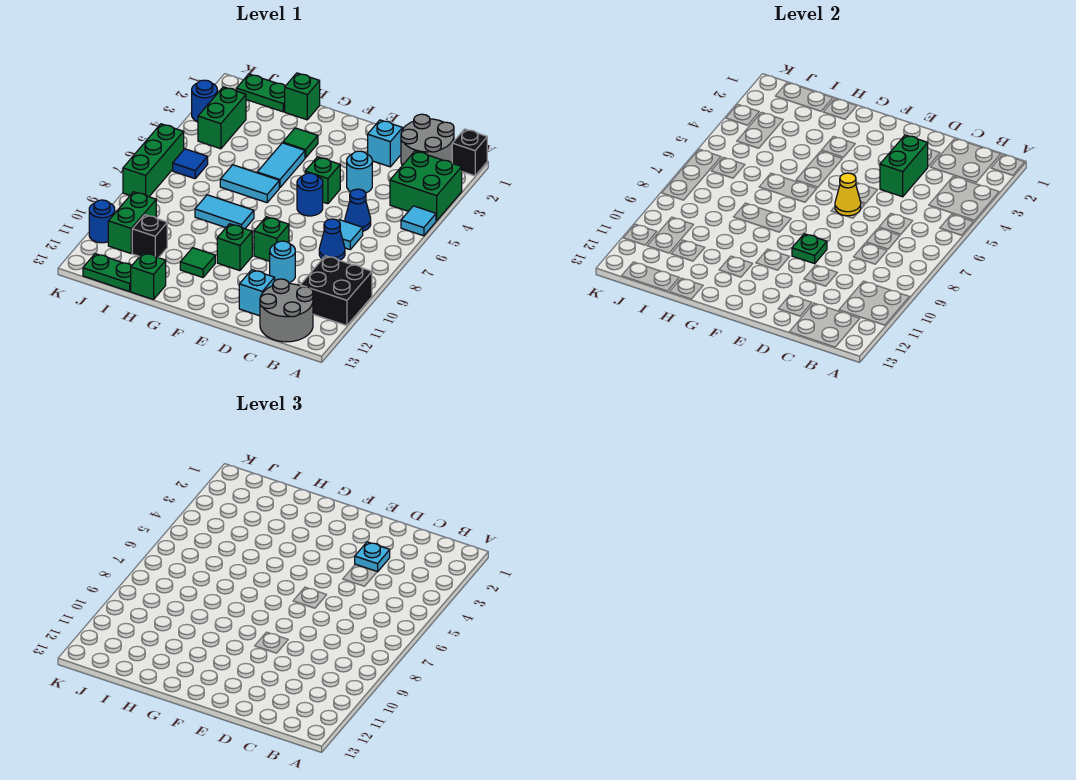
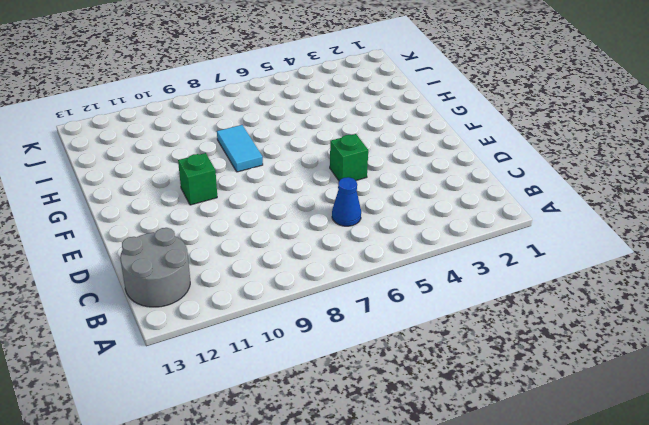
none -> black 1x1 brick [452,129,487,176]
none -> green 2x2 brick [390,151,462,221]
none -> cyan 1x1 tile [401,206,436,236]
none -> black 2x2 brick [300,256,372,326]

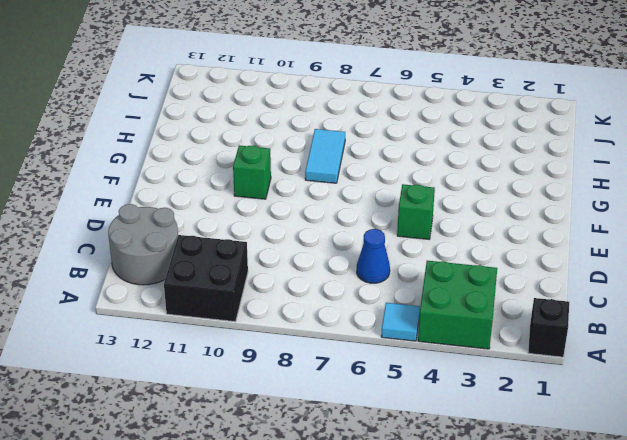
none -> grey 2x2 round brick [401,114,454,165]
none -> cyan 1x1 tile [339,220,363,250]
none -> blue 1x1 cone [319,219,345,260]
none -> cyan 1x1 brick [368,120,403,167]

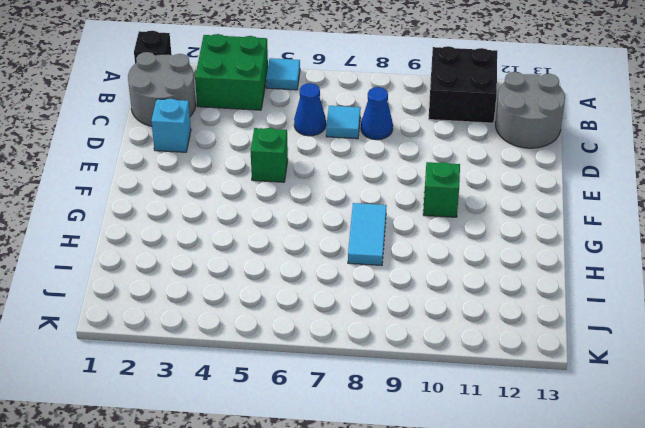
none -> cyan 1x1 round brick [347,151,372,193]
none -> cyan 1x1 round brick [270,241,295,283]
none -> cyan 1x1 brick [239,270,275,316]
none -> blue 1x1 round brick [297,173,323,216]

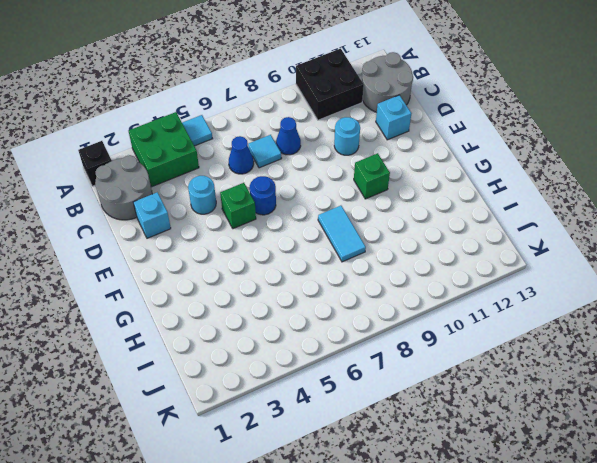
none -> green 1x1 brick [254,217,289,261]
none -> green 1x1 tile [283,128,318,158]
none -> cyan 1x2 tile [257,143,305,188]
none -> cyan 1x2 tile [220,165,279,203]

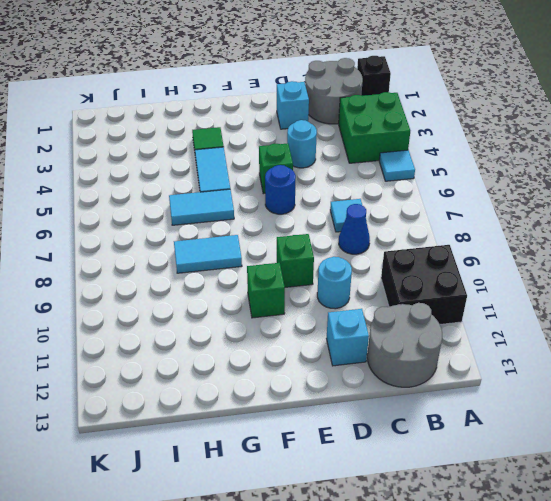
none -> blue 1x1 cone [345,189,371,231]
none -> green 1x1 tile [180,248,215,277]
none -> green 1x1 brick [285,73,320,120]
none -> green 1x1 brick [131,253,166,300]

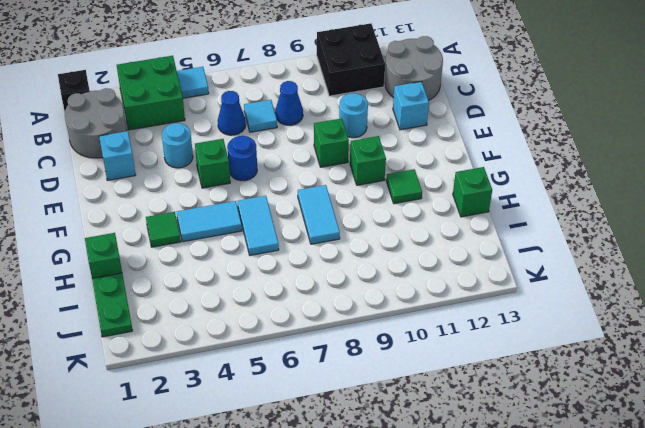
none -> black 1x1 brick [132,215,167,258]
none -> green 1x2 plate [83,254,131,292]
none -> green 1x2 brick [198,87,246,149]
none -> blue 1x1 tile [173,149,208,179]

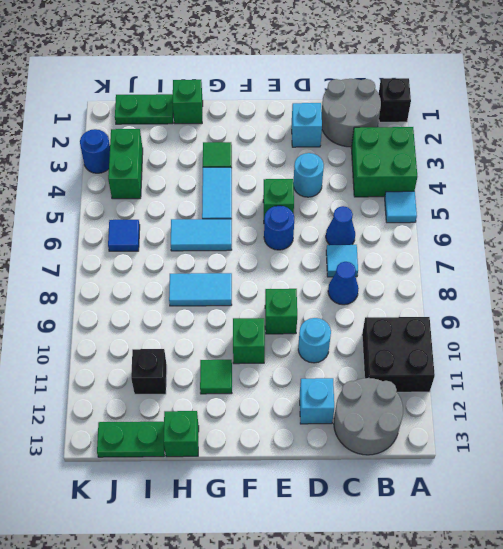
none -> green 1x2 brick [108,192,156,253]
none -> green 1x3 brick [123,124,184,197]
none -> blue 1x1 round brick [89,200,115,243]
none -> green 1x2 brick [880,135,928,197]

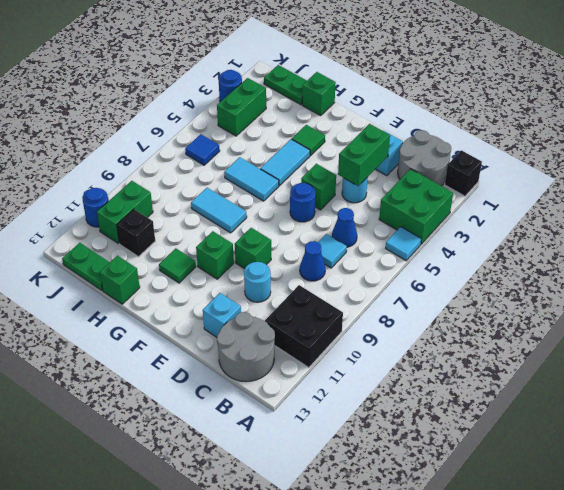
none -> green 1x3 brick [123,124,184,197]
none -> yellow 1x1 cone [835,173,861,216]
none -> green 1x1 plate [792,234,827,264]
none -> cyan 1x1 plate [355,542,390,572]

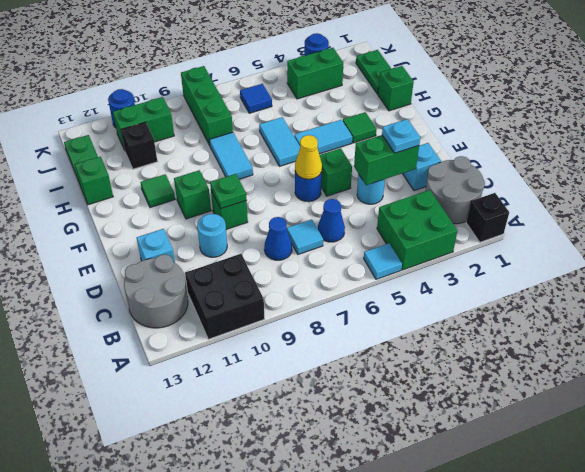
green 1x3 brick [181,66,233,145] -> green 1x3 brick turned to [123,124,184,197]

